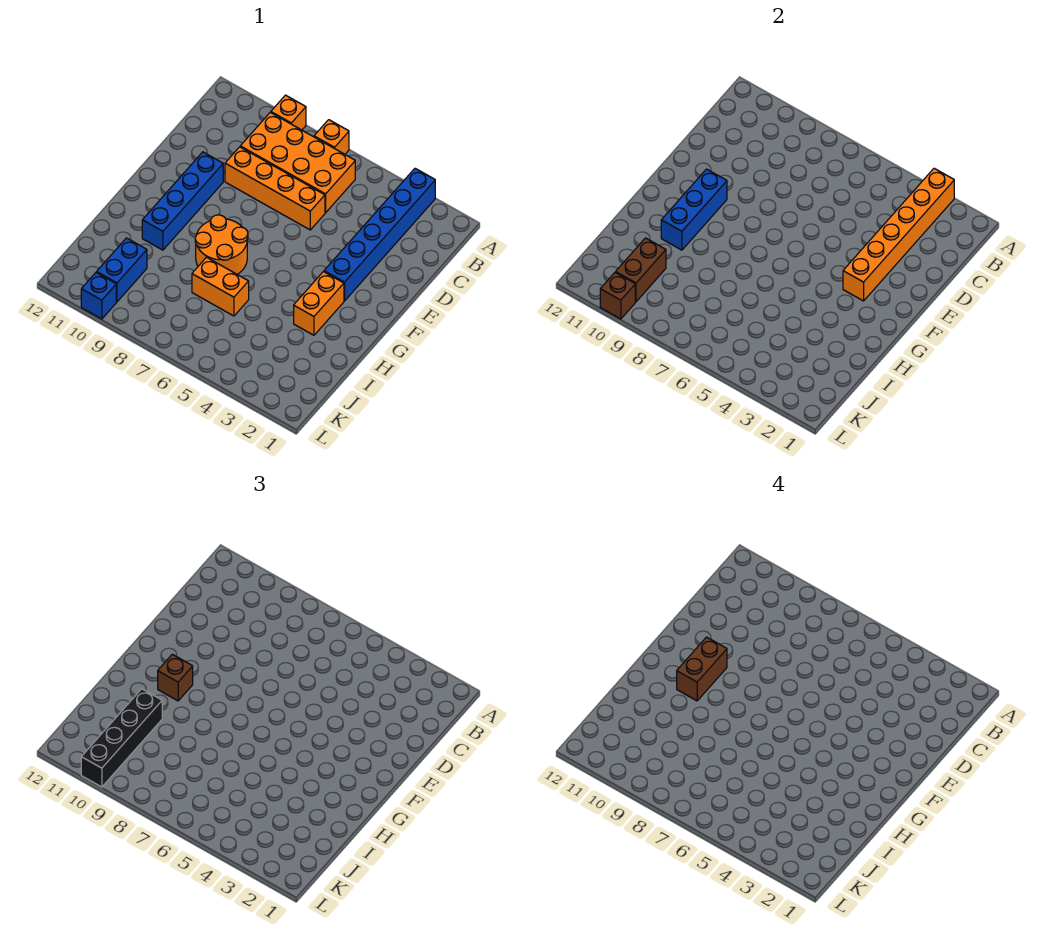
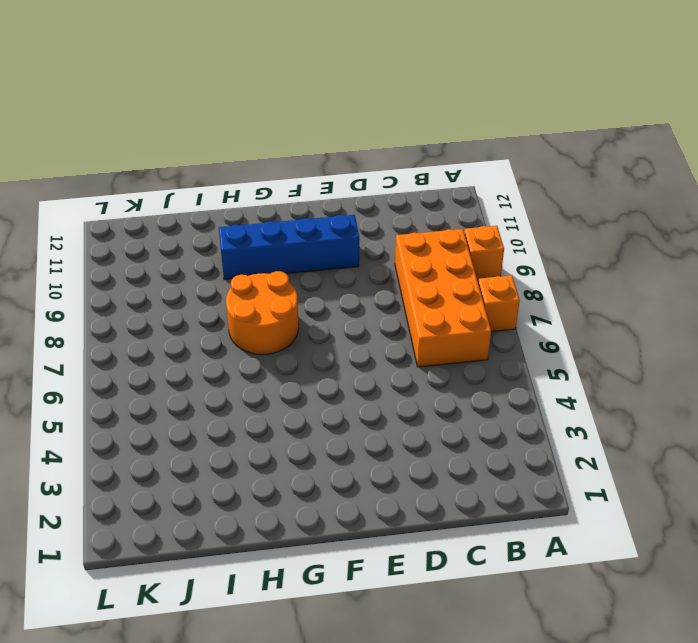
none -> blue 1x6 brick [324,168,435,301]
none -> orange 1x4 brick [225,147,325,230]
none -> orange 1x2 brick [294,272,344,335]

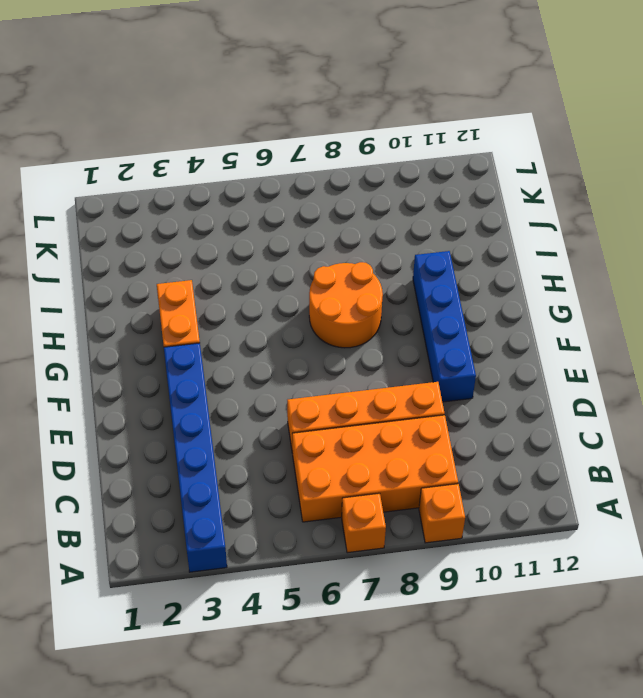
none -> orange 1x2 brick [192,257,249,316]
none -> blue 1x2 brick [97,238,147,302]
none -> blue 1x1 brick [81,273,116,319]

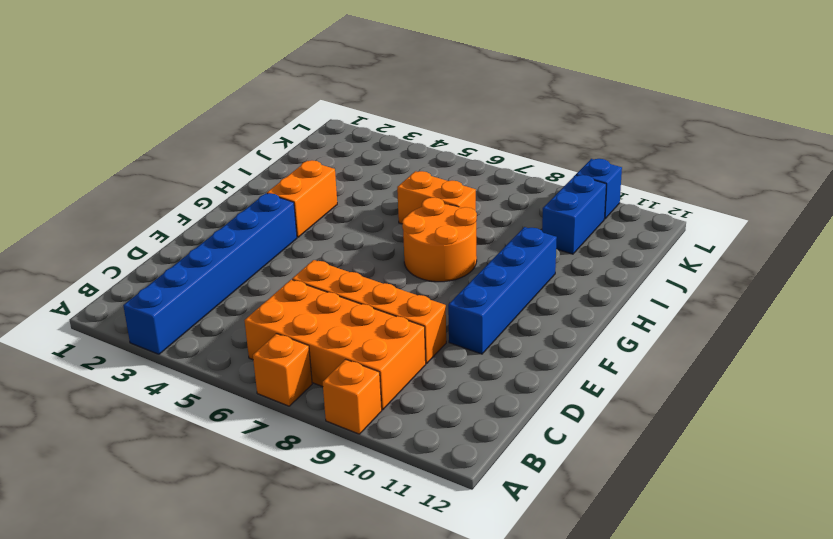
none -> orange 1x6 brick [843,168,954,301]
none -> blue 1x3 brick [661,169,727,250]
none -> brown 1x2 brick [616,238,666,302]

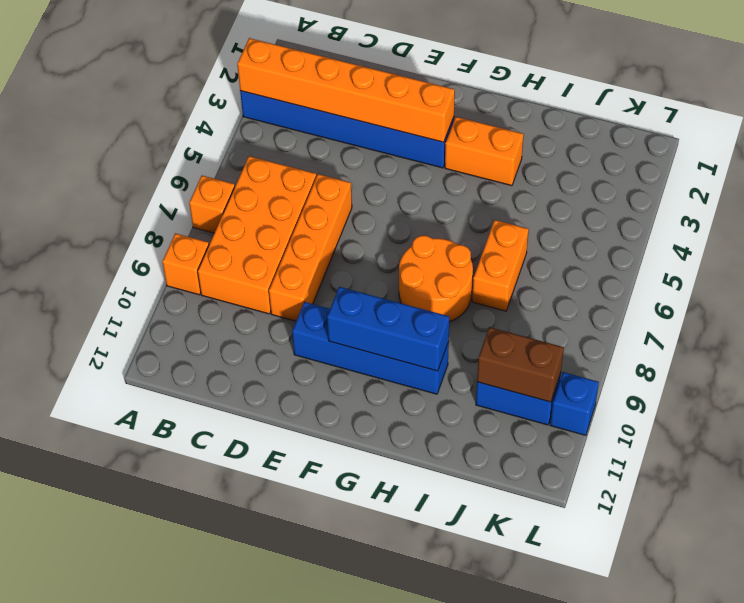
none -> brown 1x1 brick [600,273,635,319]
none -> brown 1x1 brick [158,654,193,701]
none -> black 1x4 brick [81,689,162,787]

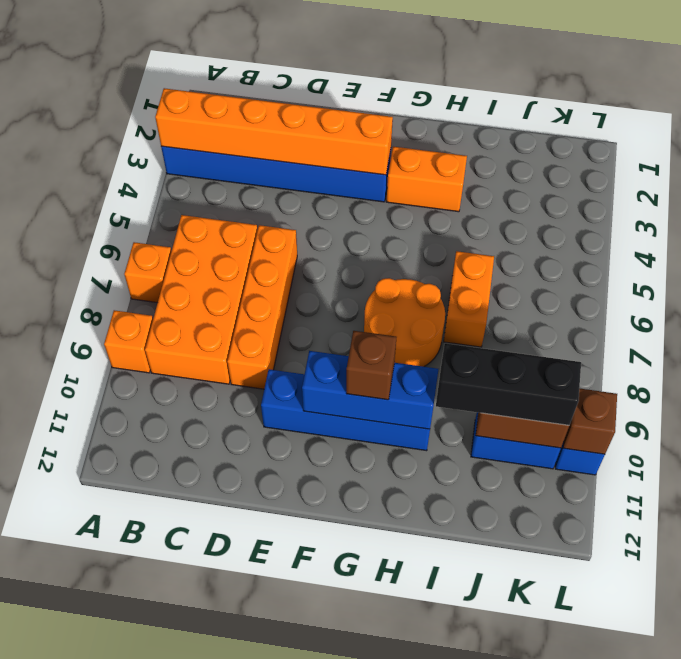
black 1x3 brick [436,343,581,425] -> black 1x4 brick [81,689,162,787]
none -> brown 1x2 brick [677,637,727,701]

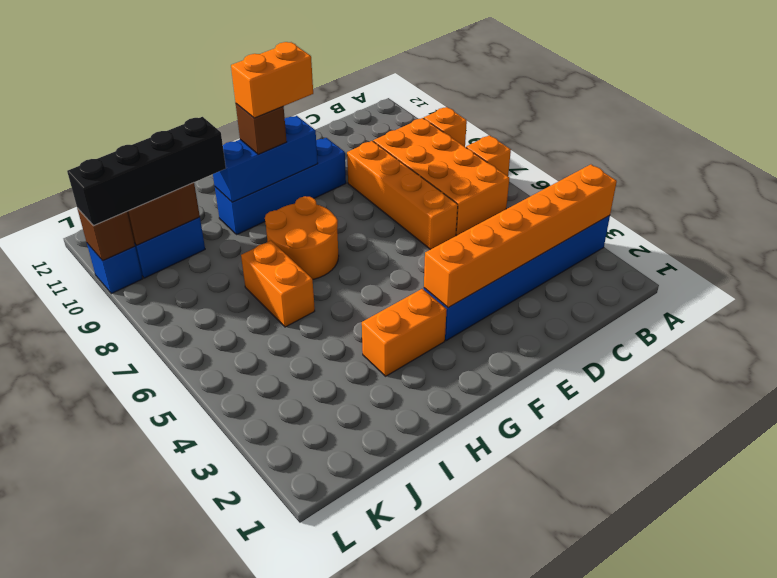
orange 1x2 brick [231,42,313,118] -> brown 1x2 brick [677,637,727,701]

